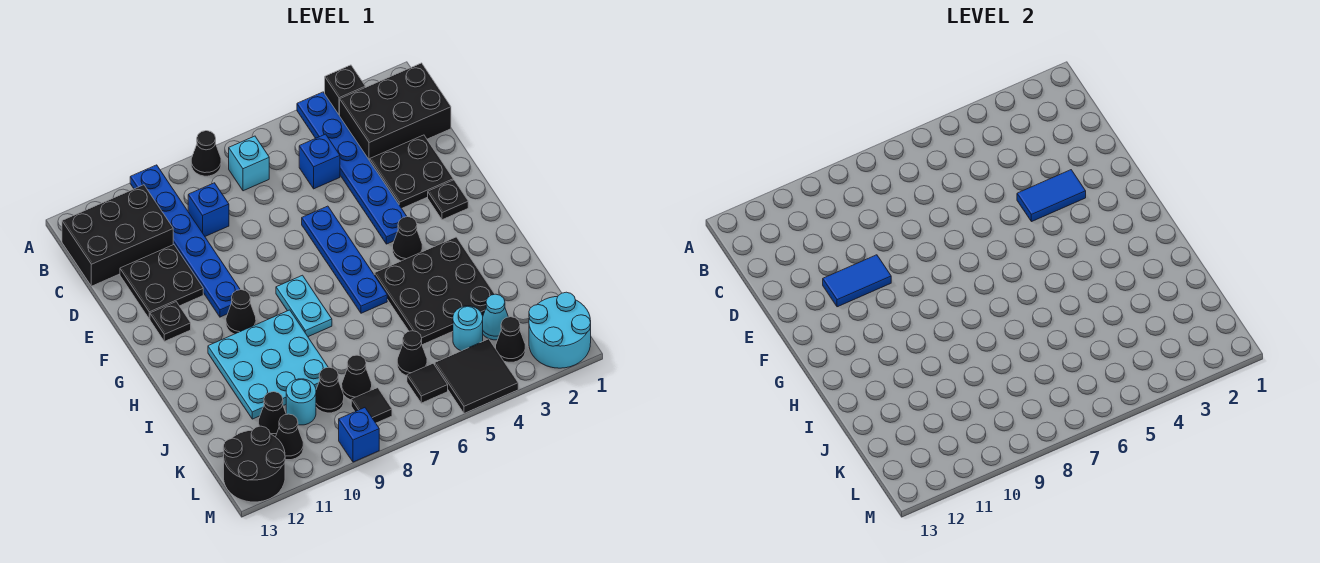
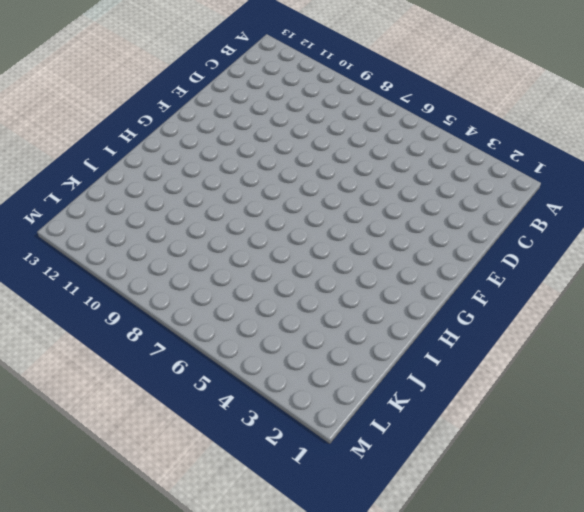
none -> black 1x1 brick [325,65,365,116]
none -> blue 1x6 plate [297,92,407,244]
none -> black 1x1 cone [191,131,221,176]
none -> blue 1x6 plate [130,165,240,317]

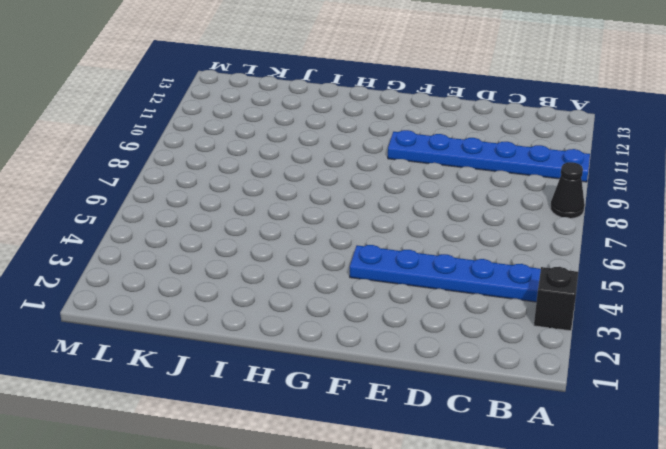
none -> black 2x3 brick [340,63,451,161]
none -> cyan 1x1 brick [229,136,269,191]
none -> black 2x3 brick [62,185,173,286]
none -> blue 1x1 brick [299,134,340,189]

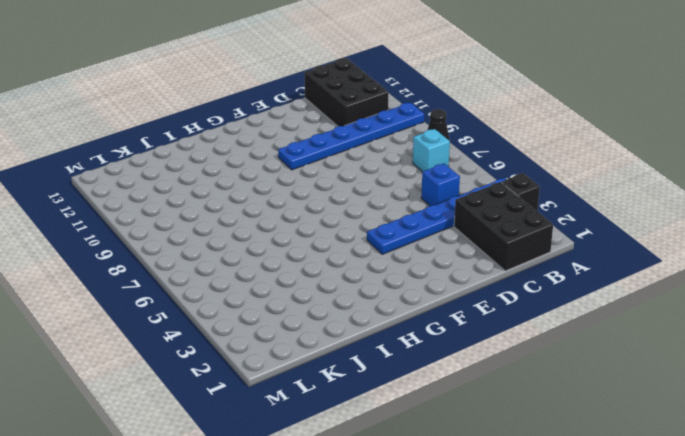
none -> blue 1x1 brick [188,183,229,236]
none -> black 2x2 plate [370,135,453,208]
none -> black 2x2 plate [120,245,203,319]
none -> blue 1x4 plate [302,206,387,313]

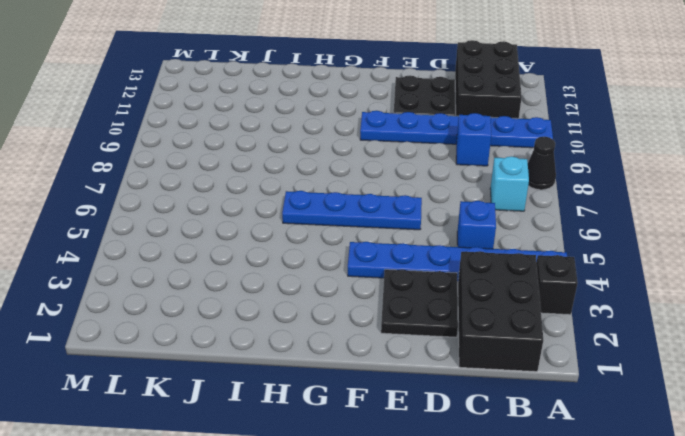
none -> black 1x1 plate [428,180,468,220]
none -> black 1x1 plate [150,302,191,341]
none -> black 1x1 cone [393,217,422,261]
none -> cyan 1x2 plate [276,275,332,337]

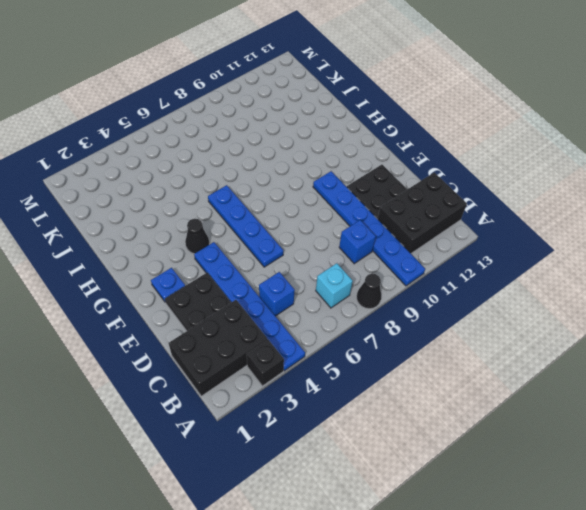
blue 1x1 plate [151,268,185,302] -> black 1x1 plate [428,180,468,220]
none -> black 1x1 plate [150,302,191,341]
none -> cyan 1x2 plate [276,275,332,337]
none -> black 1x1 cone [226,290,256,334]
none -> black 3x3 plate [374,237,495,345]

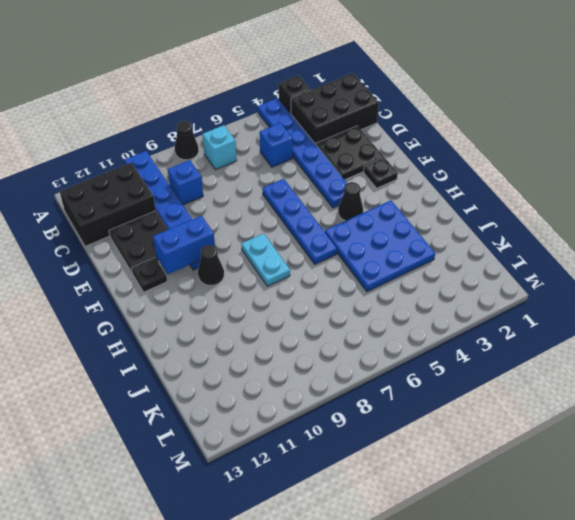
blue 1x2 brick [153,215,215,274] -> none
blue 3x3 plate [325,200,435,292] -> black 3x3 plate [374,237,495,345]
none -> cyan 3x3 plate [208,310,328,419]
none -> cyan 1x1 cone [483,294,508,340]
none -> cyan 1x1 round brick [453,306,483,351]
none -> black 1x1 cone [397,331,427,376]

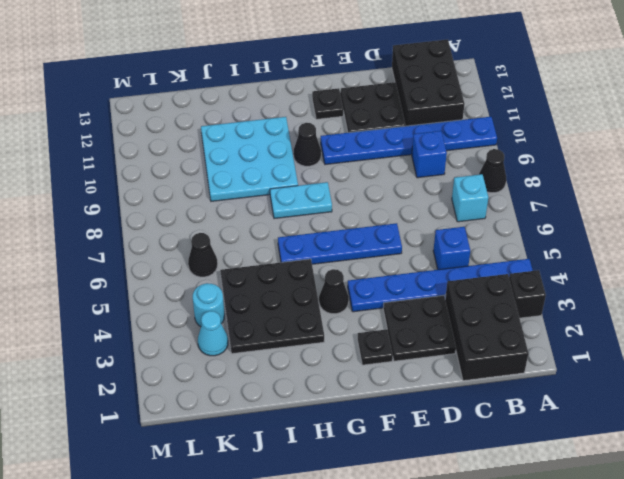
none -> black 1x1 cone [342,355,372,400]
none -> black 1x1 cone [316,367,344,413]
none -> cyan 1x1 round brick [286,379,316,425]
none -> black 1x1 cone [258,392,286,437]

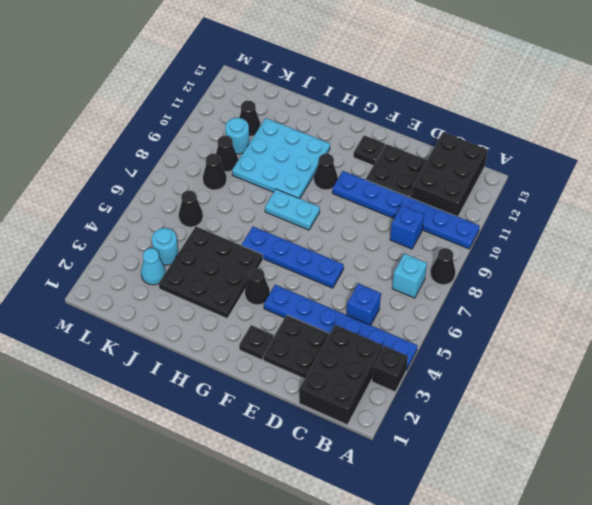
none -> cyan 2x2 round brick [529,292,591,368]
none -> black 1x1 cone [496,317,525,362]
none -> black 2x2 tile [435,339,518,413]
none -> black 1x1 tile [407,364,448,403]

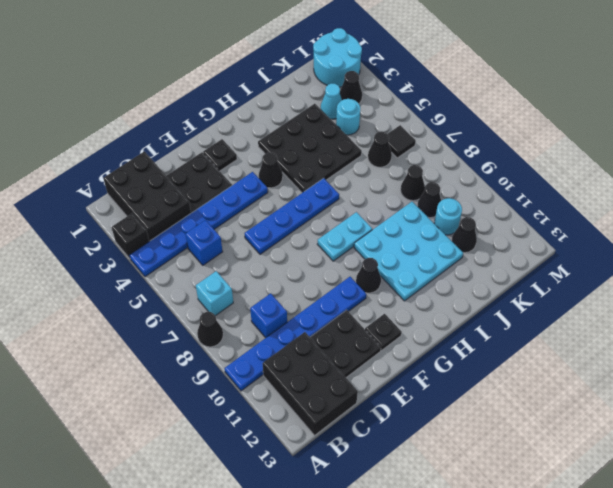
none -> black 2x2 tile [435,339,518,413]
none -> black 1x1 tile [351,388,392,423]
none -> black 1x1 cone [276,414,303,460]
none -> black 2x2 round brick [223,426,285,502]

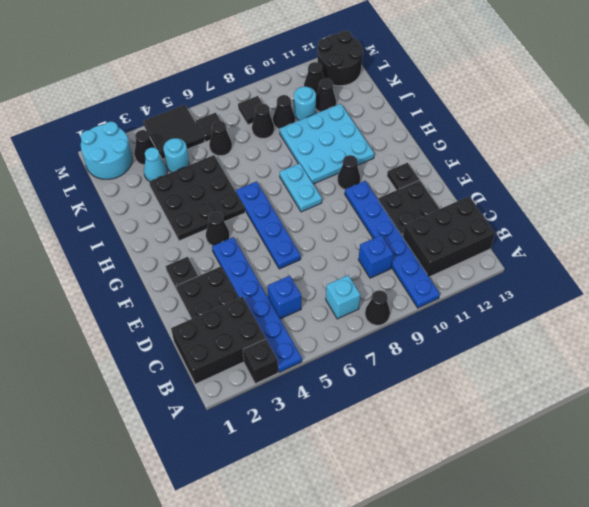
none -> blue 1x1 brick [339,408,379,462]
none -> blue 1x2 tile [1017,170,1086,222]
none -> blue 1x2 tile [823,255,891,307]

